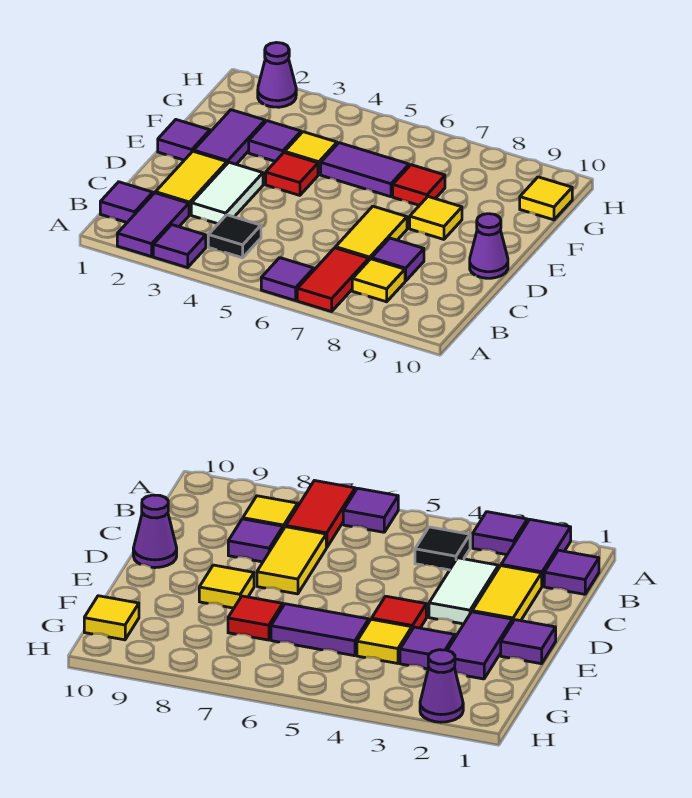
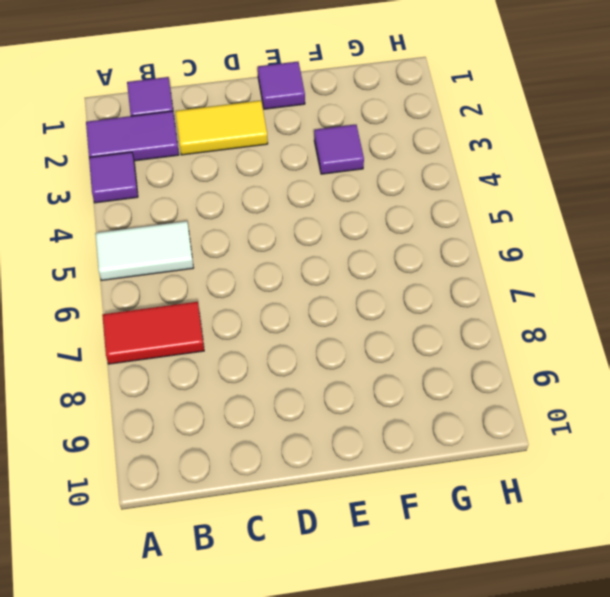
white 1x2 tile [95,221,194,280] -> white 1x2 tile moved to [191,162,263,224]
none -> purple 1x1 tile [261,258,314,301]
none -> black 1x1 tile [208,215,261,258]
none -> yellow 1x1 tile [352,259,405,302]

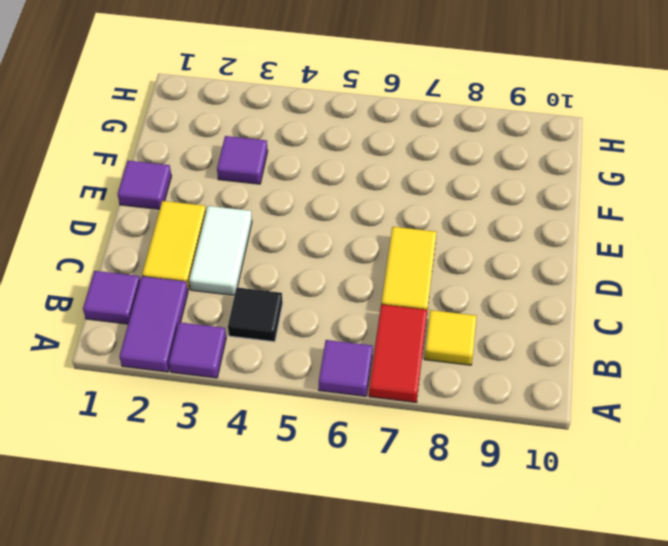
none -> purple 1x1 tile [372,238,424,281]
none -> purple 1x1 cone [470,214,508,278]
none -> purple 1x2 tile [194,110,265,164]

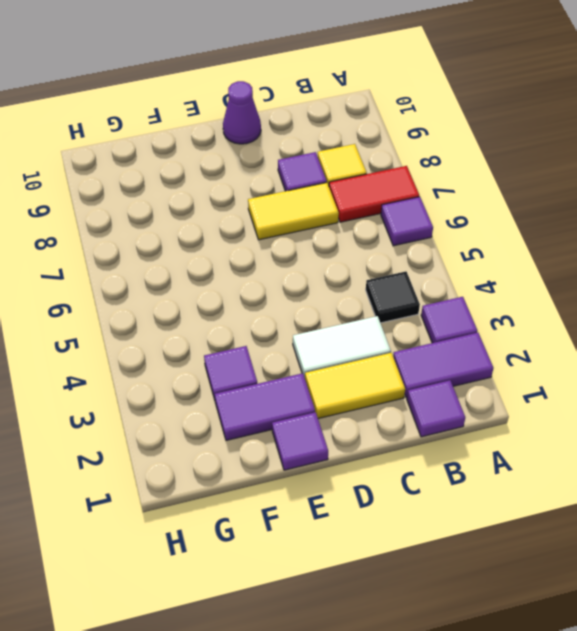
none -> red 1x1 tile [266,153,318,195]
none -> yellow 1x1 tile [410,197,462,239]
none -> yellow 1x1 tile [285,132,337,175]

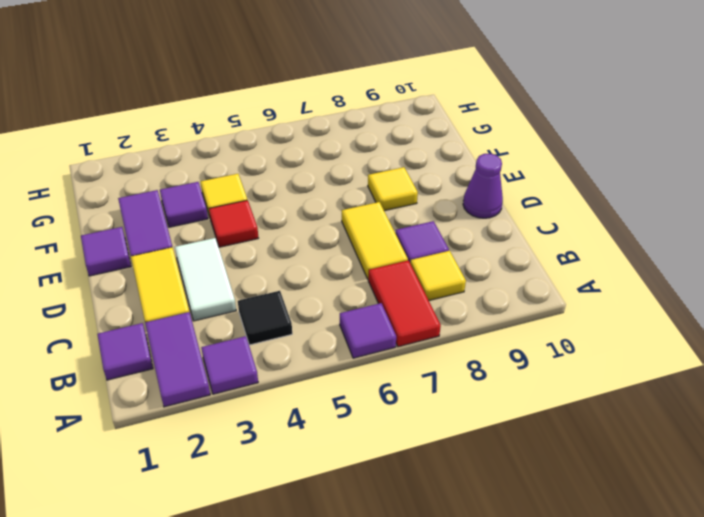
none -> purple 1x2 tile [321,143,409,197]
none -> red 1x1 tile [393,165,445,205]
none -> yellow 1x1 tile [520,177,572,220]

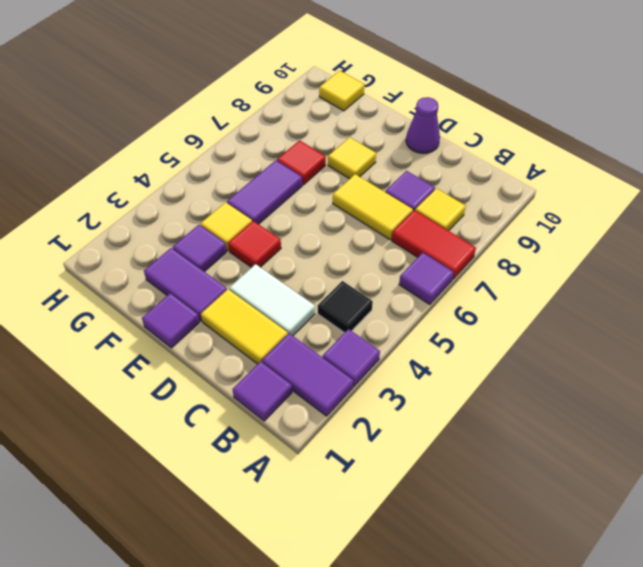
none -> purple 1x1 cone [258,43,296,107]

